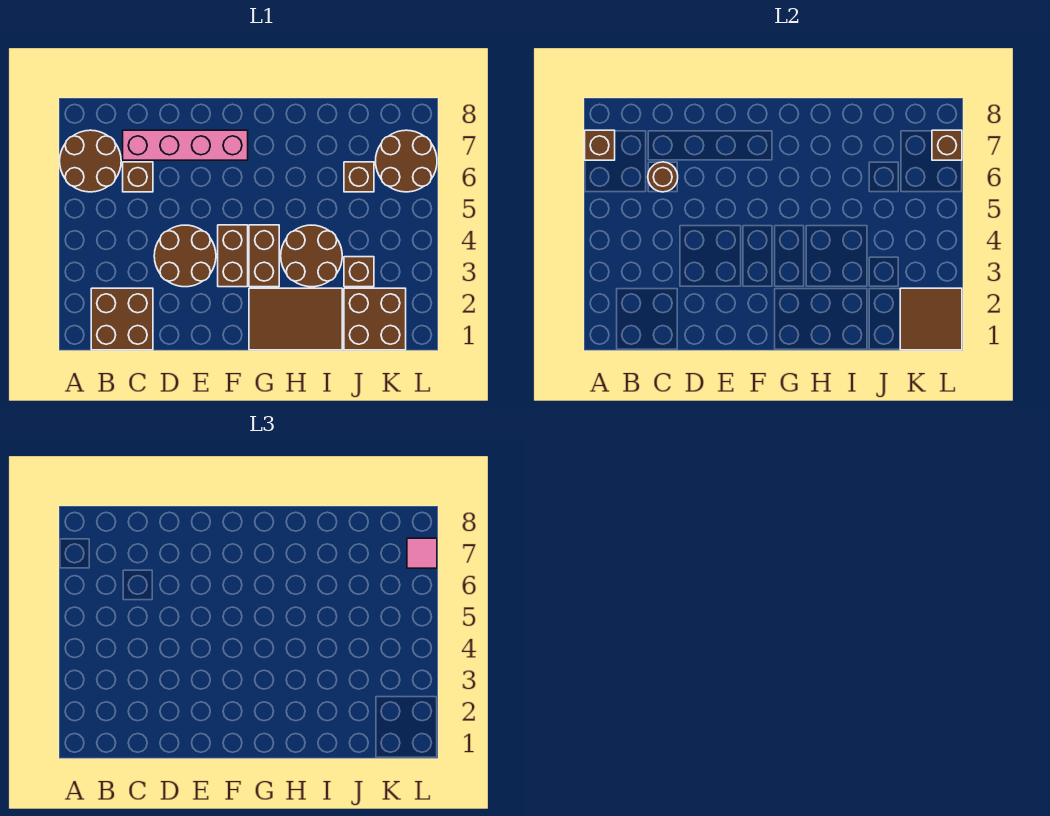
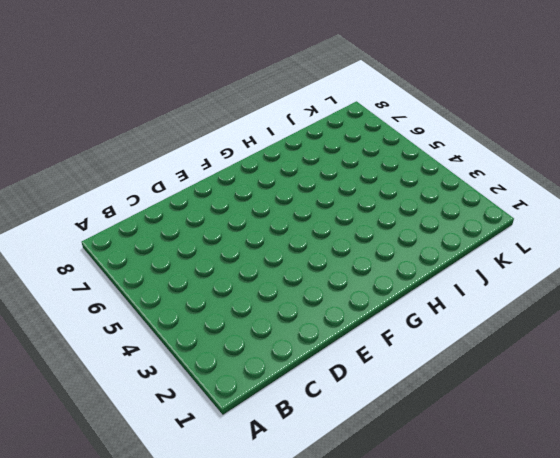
none -> brown 2x2 round brick [60,130,121,192]
none -> brown 2x2 brick [91,288,153,350]
none -> brown 1x1 brick [123,162,153,192]

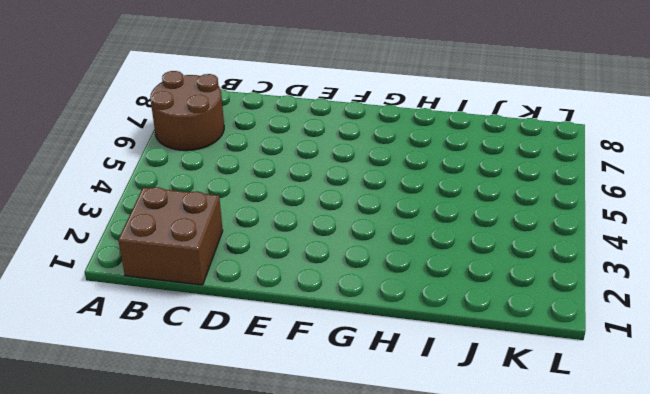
none -> brown 1x1 brick [123,162,153,192]
none -> pink 1x4 brick [123,130,248,160]
none -> brown 2x2 round brick [154,225,216,287]

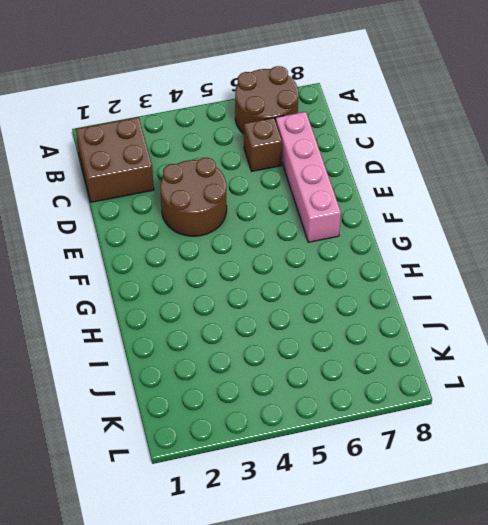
none -> brown 1x2 brick [218,225,248,287]
none -> brown 2x3 tile [249,288,342,350]
none -> brown 1x2 brick [249,225,279,287]

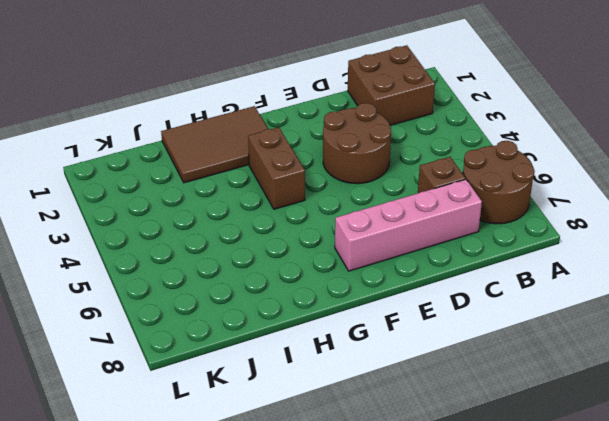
none -> brown 1x2 brick [218,225,248,287]
none -> brown 2x2 round brick [281,225,342,287]
none -> brown 2x2 brick [344,288,406,350]

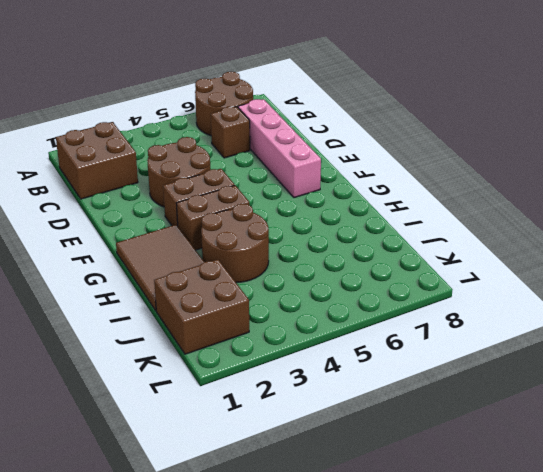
none -> brown 1x1 brick [344,257,374,287]
none -> brown 1x1 brick [344,162,374,192]
none -> brown 2x2 round brick [375,130,437,192]

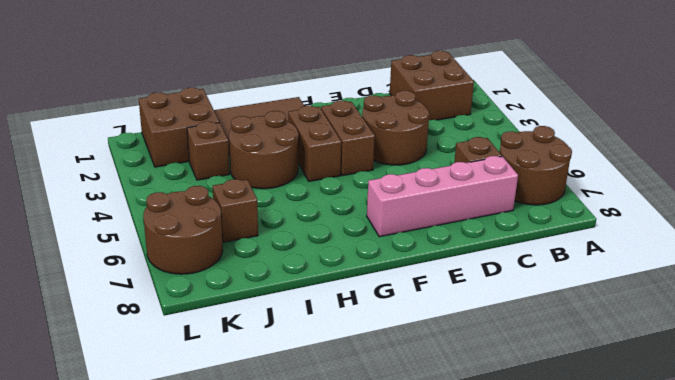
none -> brown 1x1 brick [585,130,615,160]
none -> brown 1x1 round brick [648,162,678,192]
none -> brown 2x2 tile [900,288,962,350]

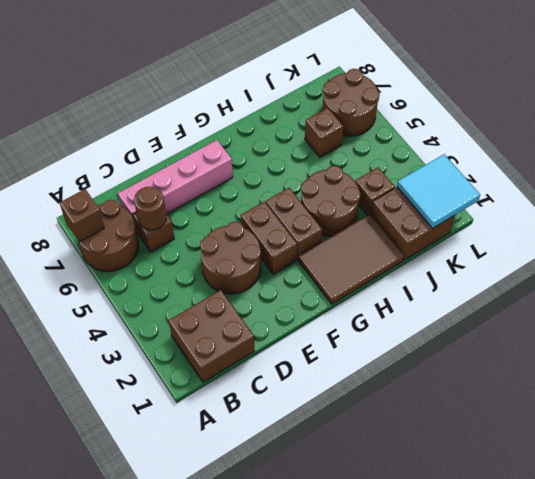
cyan 2x2 tile [397,154,480,228] -> brown 2x2 tile [900,288,962,350]
none -> brown 1x1 brick [932,130,962,160]
none -> pink 1x1 tile [407,538,437,568]

